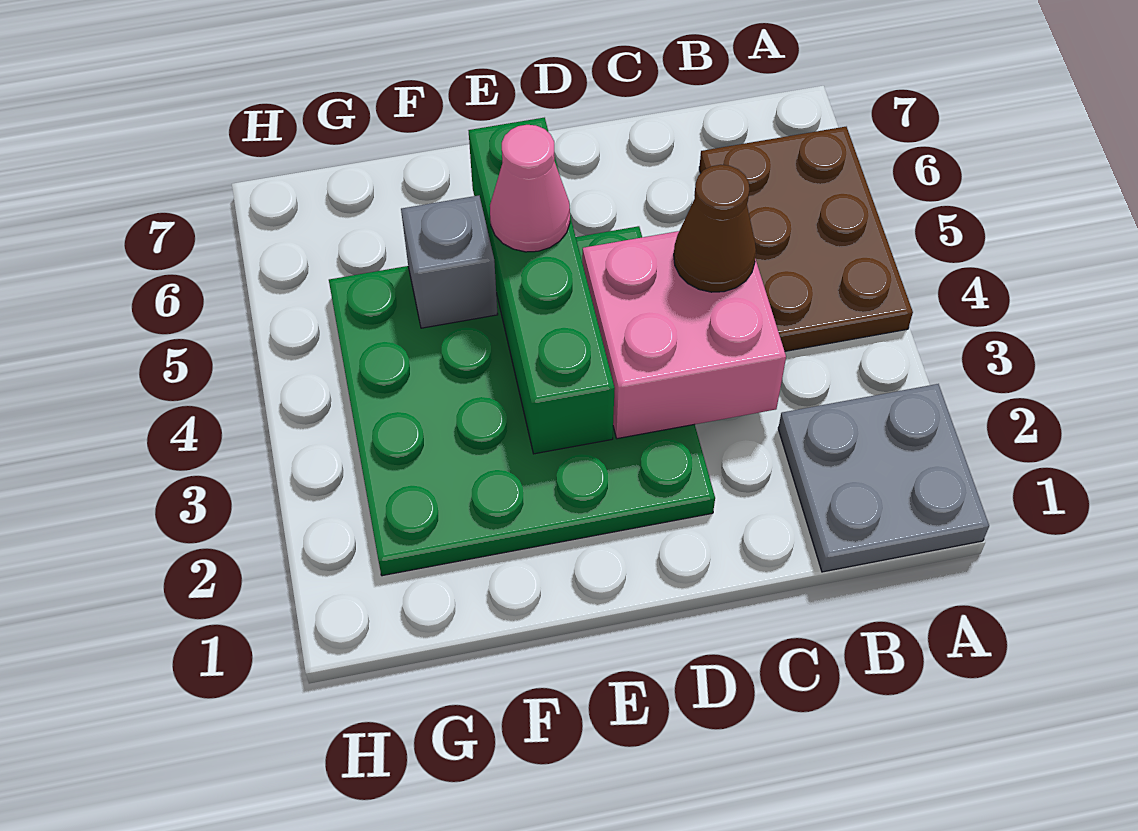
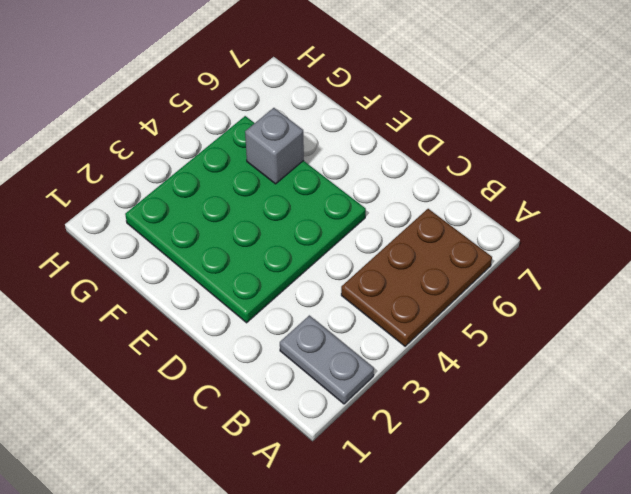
grey 1x2 plate [280,315,374,404] -> grey 2x2 plate [778,384,989,572]
none -> pink 2x2 brick [582,231,786,439]
none -> green 1x4 brick [468,118,615,454]

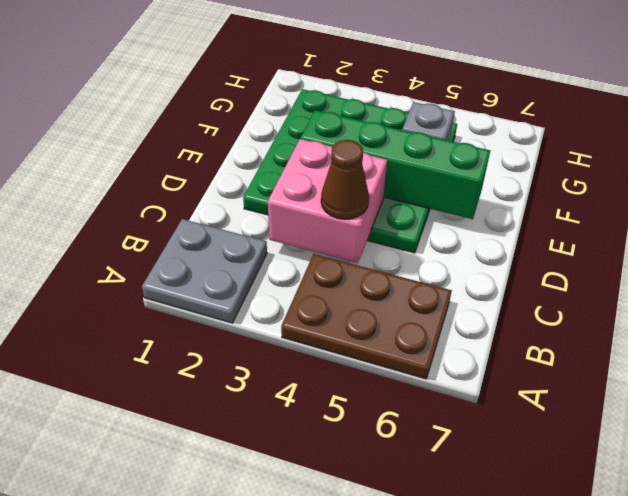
none -> pink 1x1 cone [490,125,570,252]

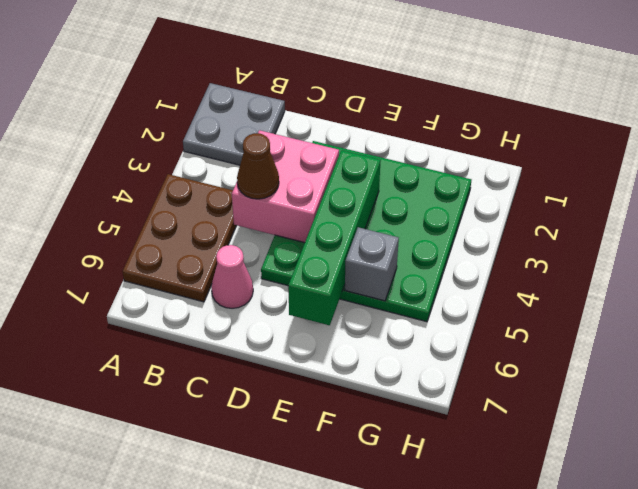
pink 1x1 cone [211,245,253,308] -> pink 1x1 cone moved to [490,125,570,252]

